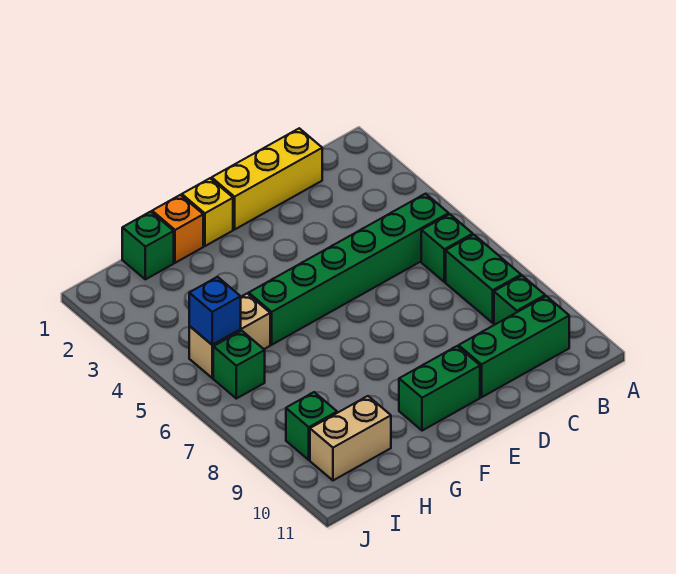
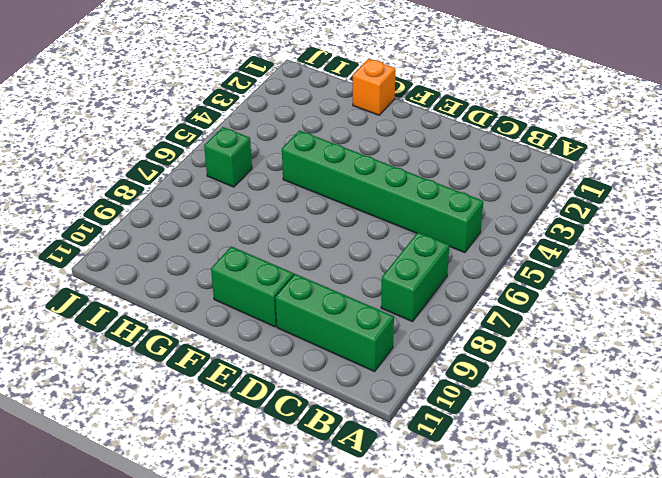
none -> green 1x1 brick [421,214,473,282]
none -> green 1x1 brick [494,276,545,325]
none -> yellow 1x3 brick [212,128,322,229]

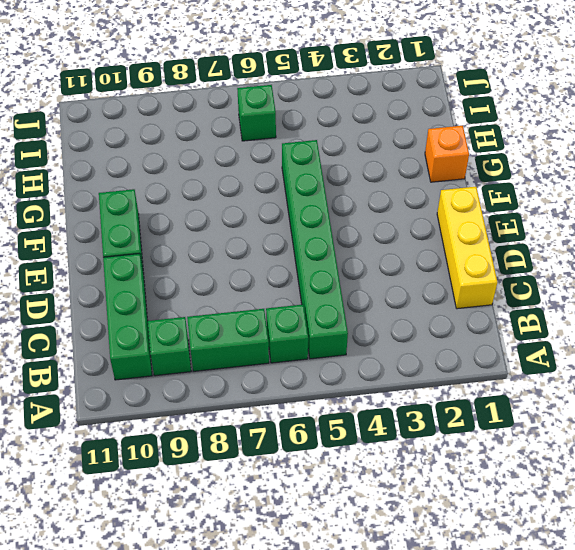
none -> yellow 1x1 brick [182,178,233,246]
none -> green 1x1 brick [122,212,174,279]
none -> tan 1x2 brick [189,294,270,378]

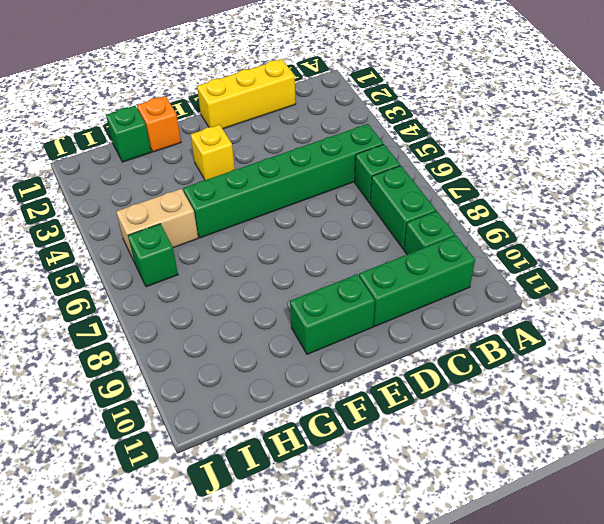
yellow 1x1 brick [190,125,235,180] -> yellow 1x1 brick moved to [182,178,233,246]
none -> tan 1x2 brick [310,396,391,480]
none -> green 1x1 brick [286,392,337,460]
none -> blue 1x1 brick [189,277,241,345]

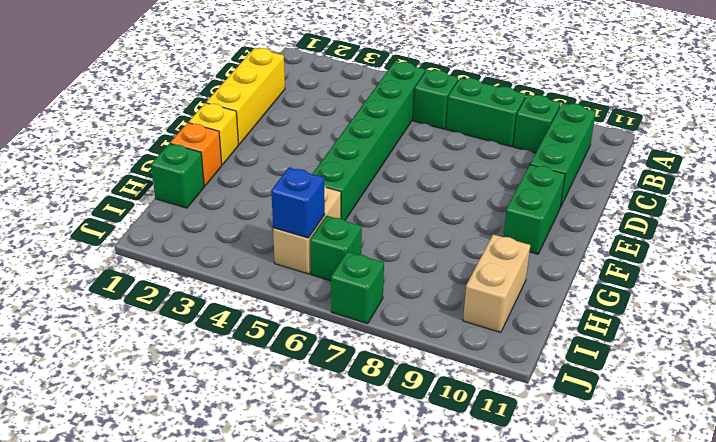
green 1x1 brick [331,252,384,324] -> green 1x1 brick moved to [286,392,337,460]

